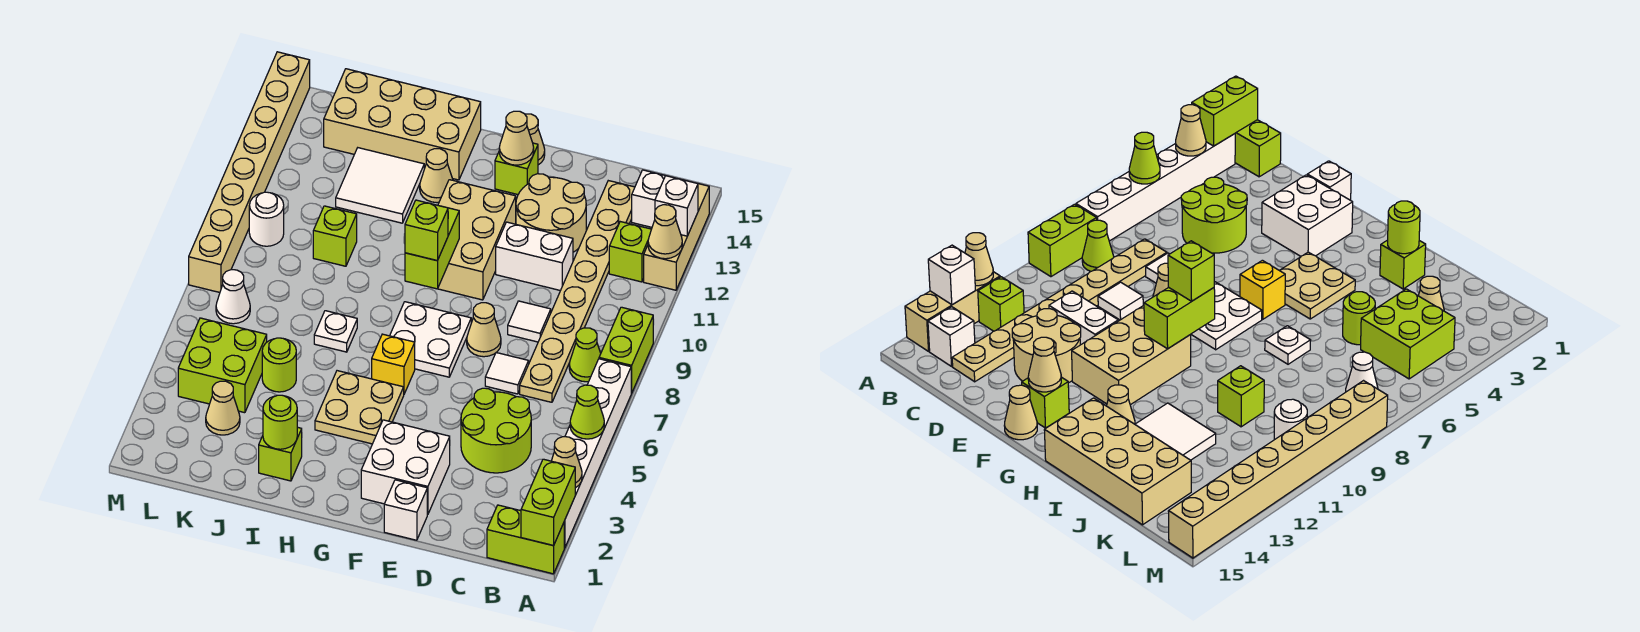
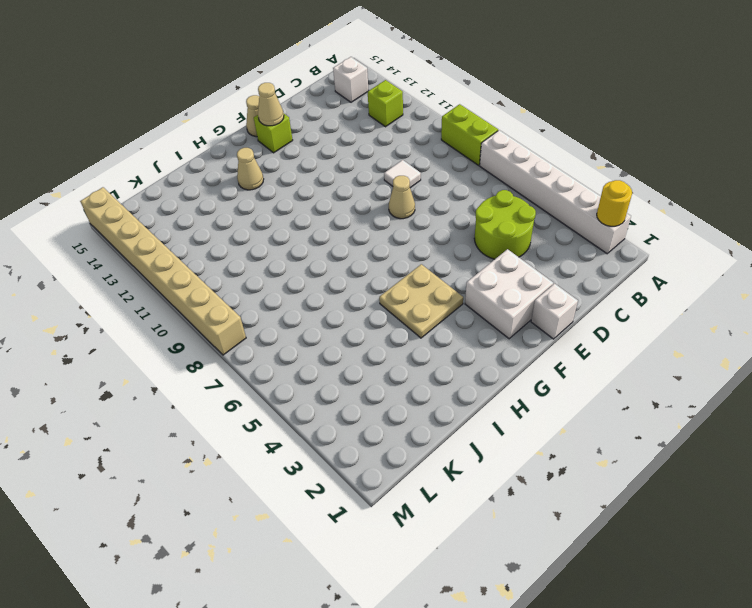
yellow 1x1 round brick [597,180,632,226] -> lime 1x2 brick [521,459,575,546]
none -> lime 1x2 brick [487,505,564,574]
none -> tan 1x3 brick [644,184,709,290]
none -> lime 1x1 cone [569,328,601,382]
none -> tan 1x8 plate [520,181,635,402]

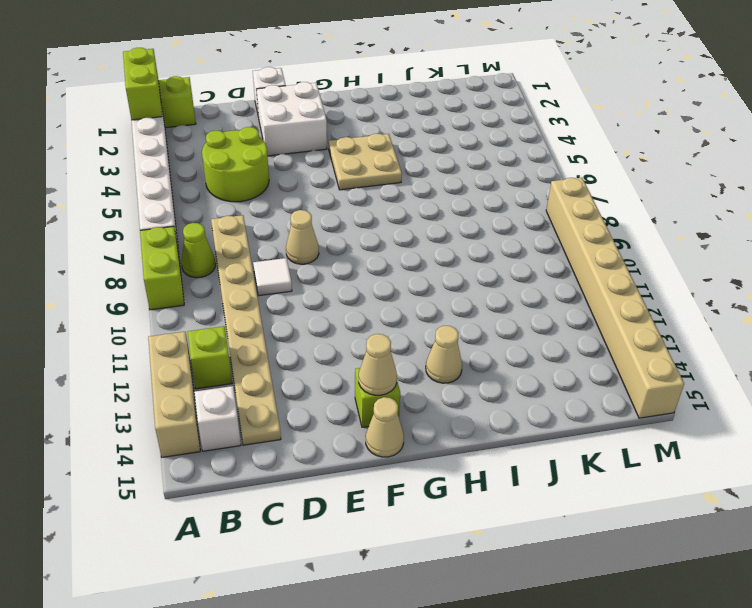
none -> white 1x1 tile [485,353,529,394]
none -> white 1x2 brick [496,222,573,291]
none -> tan 2x2 round brick [516,174,586,252]
none -> white 2x2 plate [390,302,471,377]

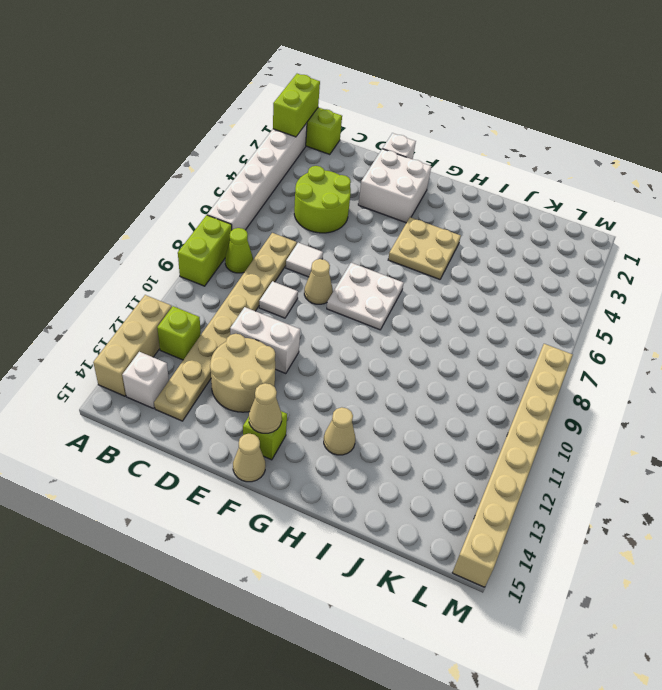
none -> tan 2x3 brick [438,180,516,300]
none -> yellow 1x1 brick [372,334,415,394]
none -> tan 2x4 brick [324,69,481,180]
none -> lime 1x1 brick [259,427,302,481]

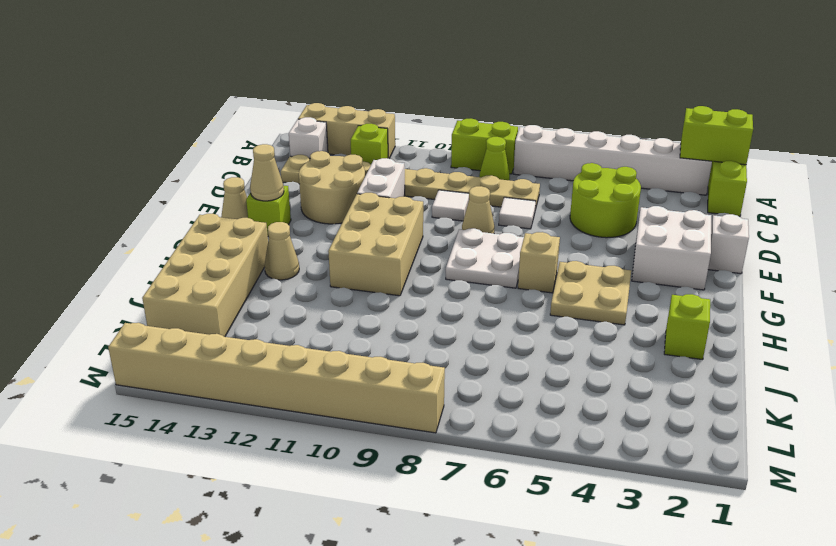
tan 2x3 brick [328,193,423,296] -> tan 2x3 brick turned to [438,180,516,300]
tan 1x1 brick [518,232,560,293] -> yellow 1x1 brick [372,334,415,394]
none -> white 1x1 plate [314,311,357,352]
none -> white 2x2 tile [336,148,424,223]
none -> lime 1x1 round brick [262,338,296,392]
none -> lime 1x1 brick [313,206,357,266]

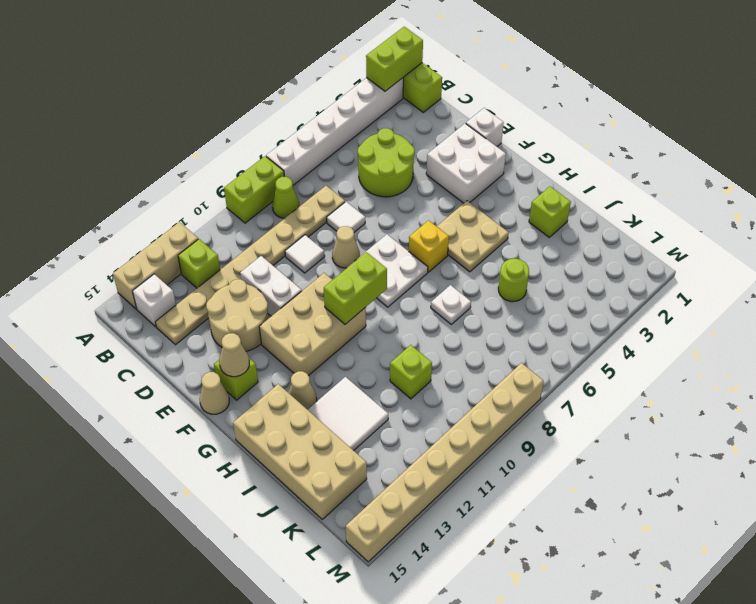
none -> tan 1x1 cone [206,381,240,435]
none -> lime 2x2 brick [178,318,267,413]
none -> white 1x1 cone [216,270,250,324]
none -> white 1x1 round brick [249,192,284,246]

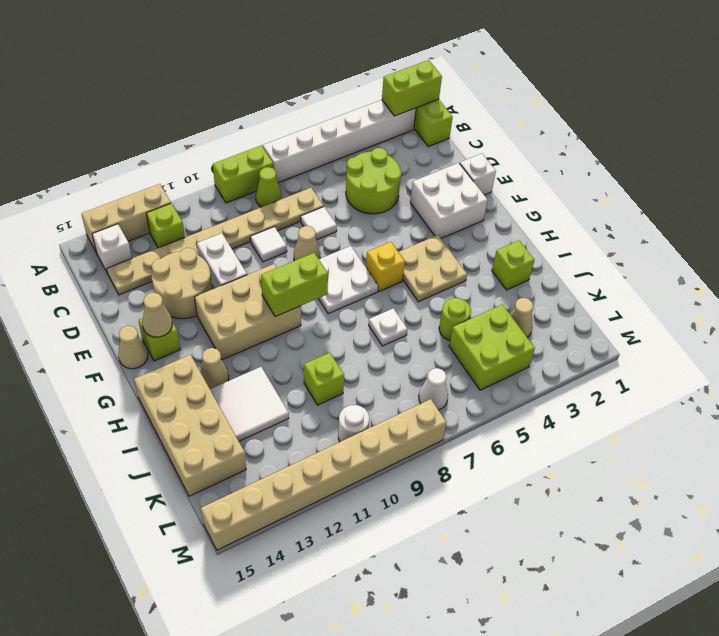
none -> tan 1x1 cone [552,437,582,488]
none -> lime 1x1 cone [570,385,604,439]
none -> tan 1x1 cone [648,205,682,259]
none -> white 1x1 brick [655,176,698,236]

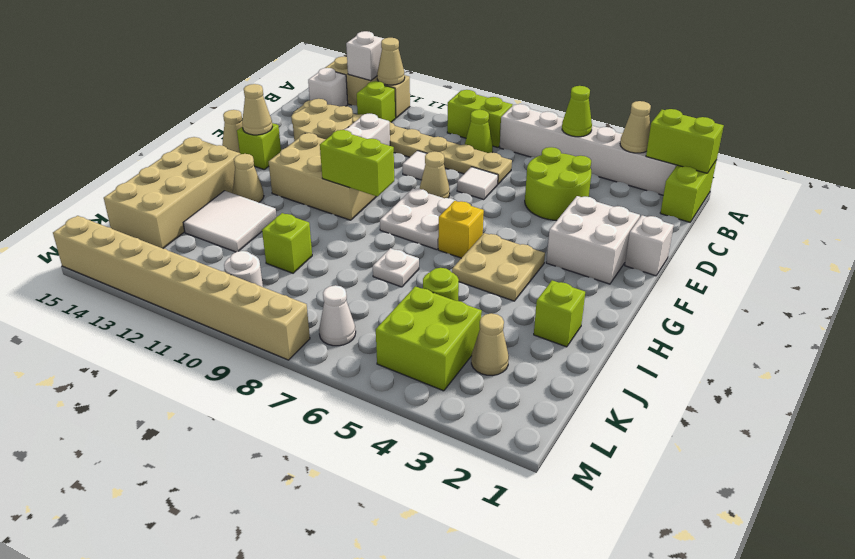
none -> lime 1x1 round brick [263,395,297,449]
none -> lime 1x1 brick [405,200,448,261]

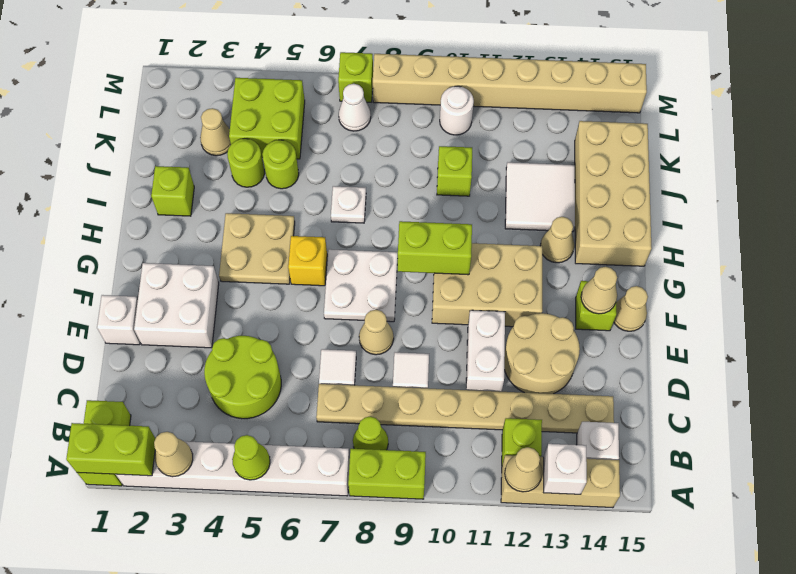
lime 1x1 round brick [227,139,264,187] -> lime 1x1 round brick moved to [263,395,297,449]
lime 1x1 brick [338,52,373,102] -> lime 1x1 brick moved to [405,200,448,261]

